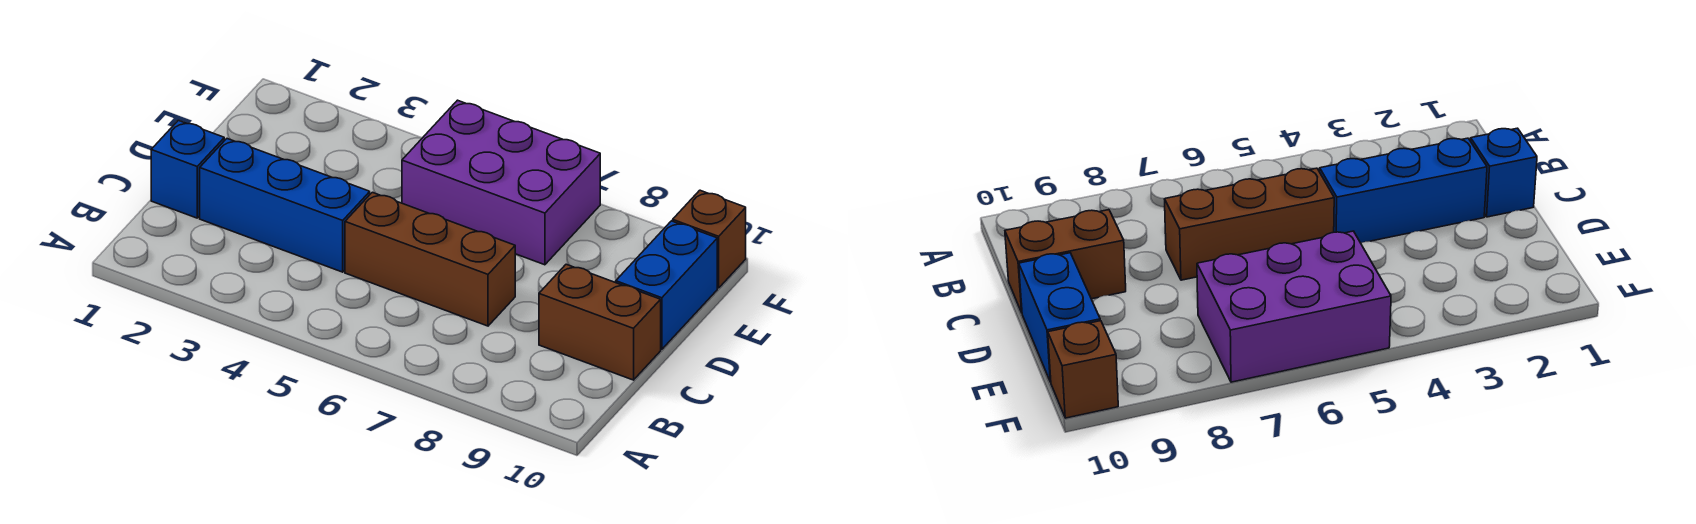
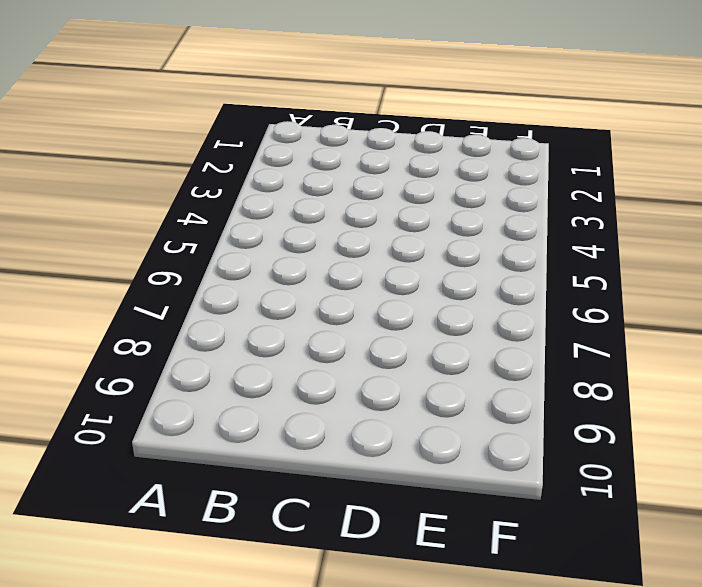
none -> blue 1x1 brick [151,120,224,218]
none -> blue 1x3 brick [200,139,370,272]

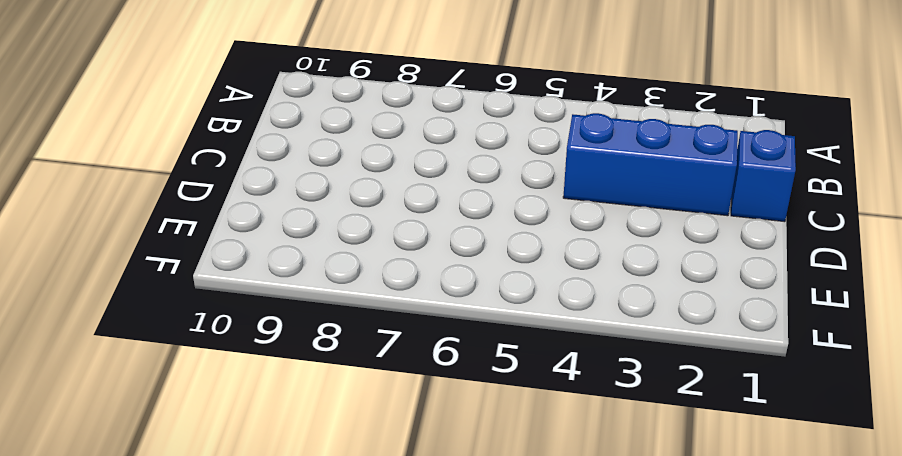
none -> brown 1x3 brick [345,192,515,326]
none -> brown 1x2 brick [539,264,661,380]

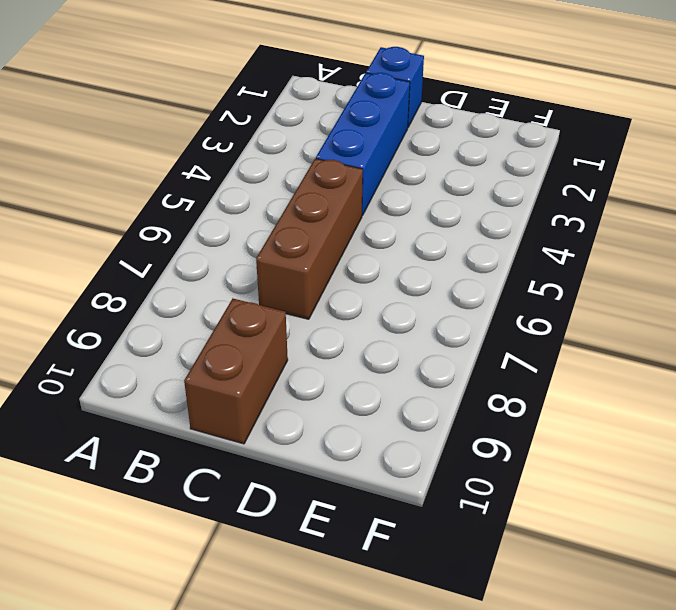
none -> blue 1x2 brick [616,221,717,349]
none -> purple 2x3 brick [402,100,600,265]

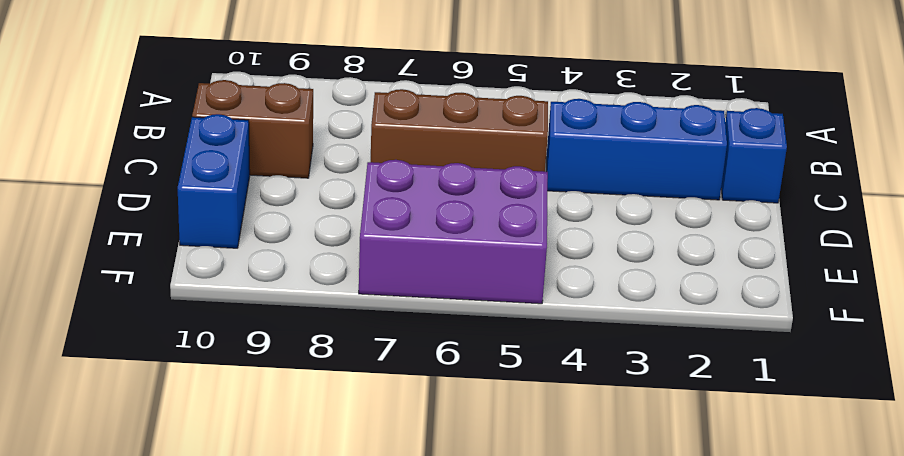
none -> brown 1x1 brick [673,190,746,288]

